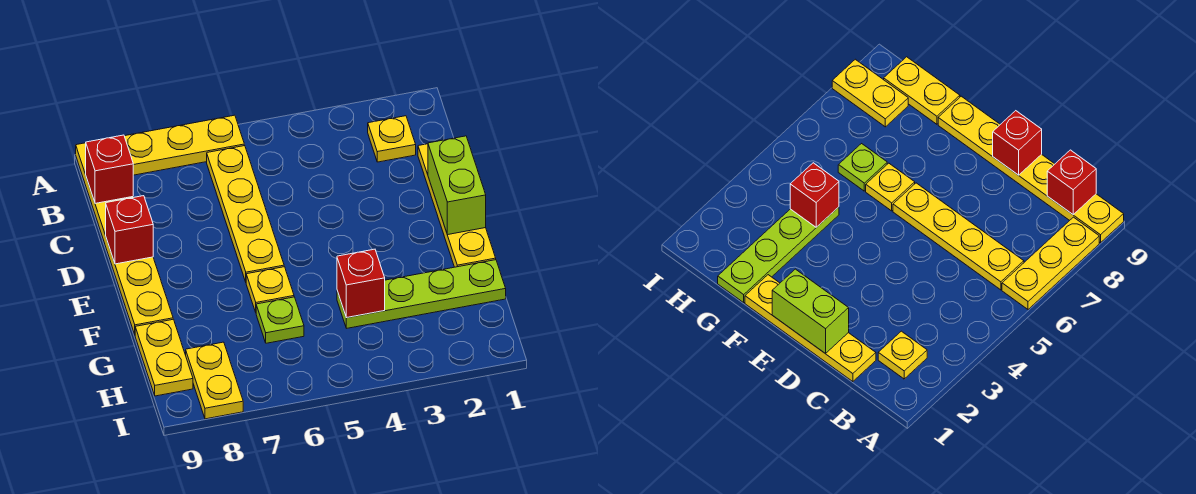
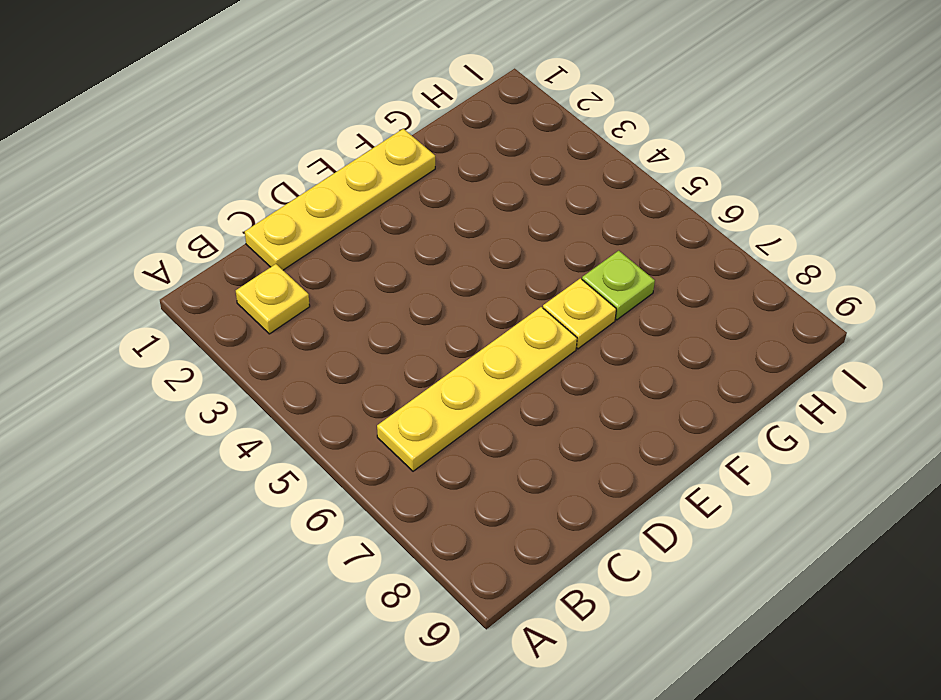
none -> yellow 1x3 plate [125,115,244,175]
none -> yellow 1x6 plate [76,143,173,334]
none -> lime 1x4 plate [337,260,506,328]

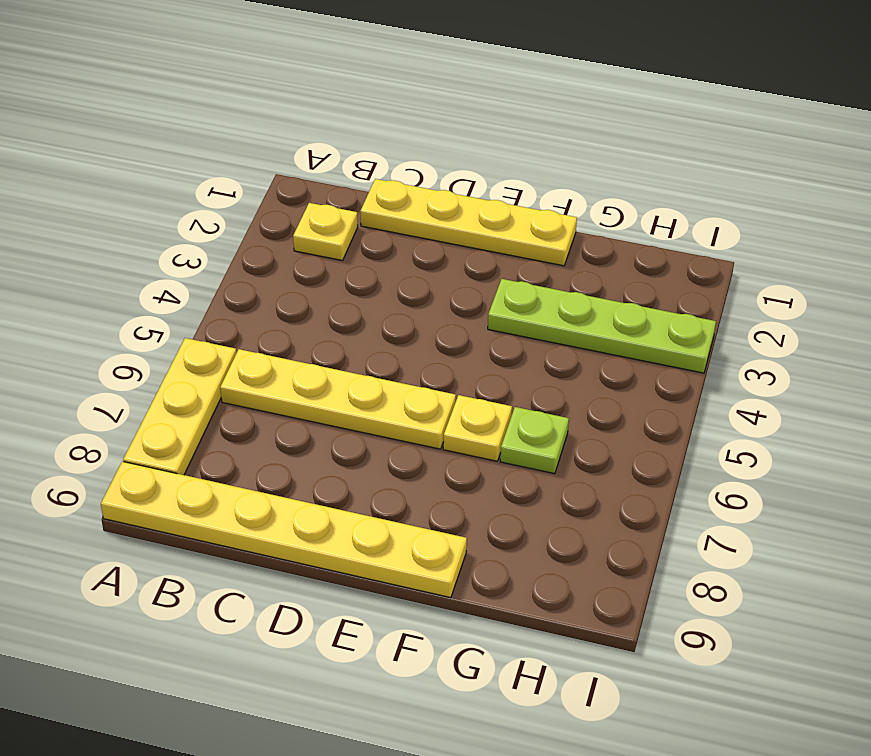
lime 1x4 plate [488,279,716,373] -> lime 1x4 plate turned to [337,260,506,328]
none -> yellow 1x2 plate [135,319,193,396]
none -> yellow 1x2 plate [186,342,243,419]
none -> red 1x1 brick [86,135,133,203]

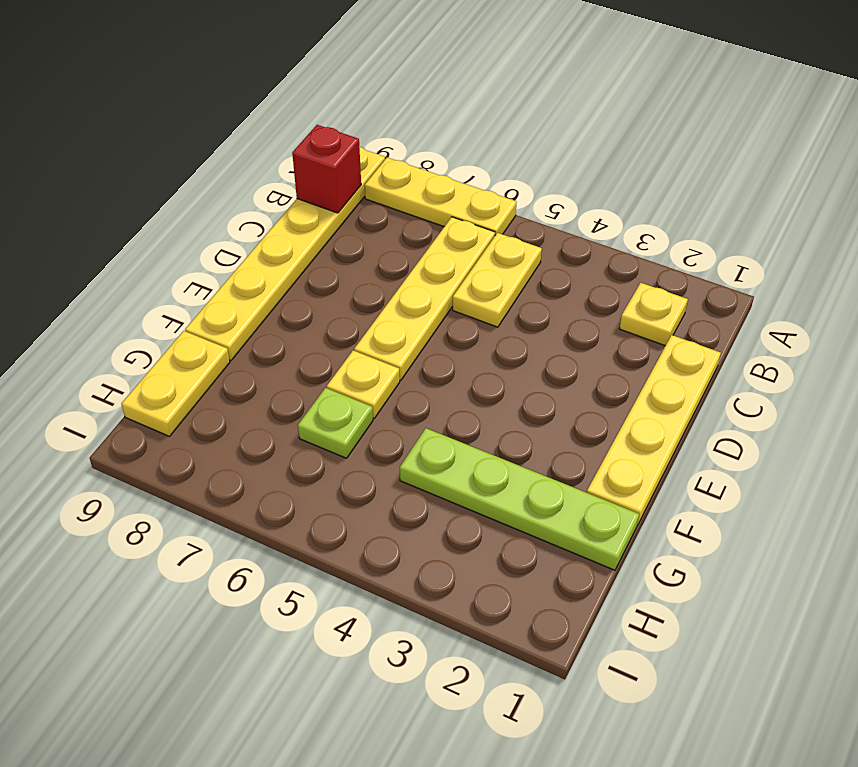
yellow 1x2 plate [453,233,542,327] -> yellow 1x2 plate moved to [186,342,243,419]
none -> lime 1x2 brick [428,136,486,235]
none -> red 1x1 brick [106,196,153,264]
none -> red 1x1 brick [337,249,385,318]

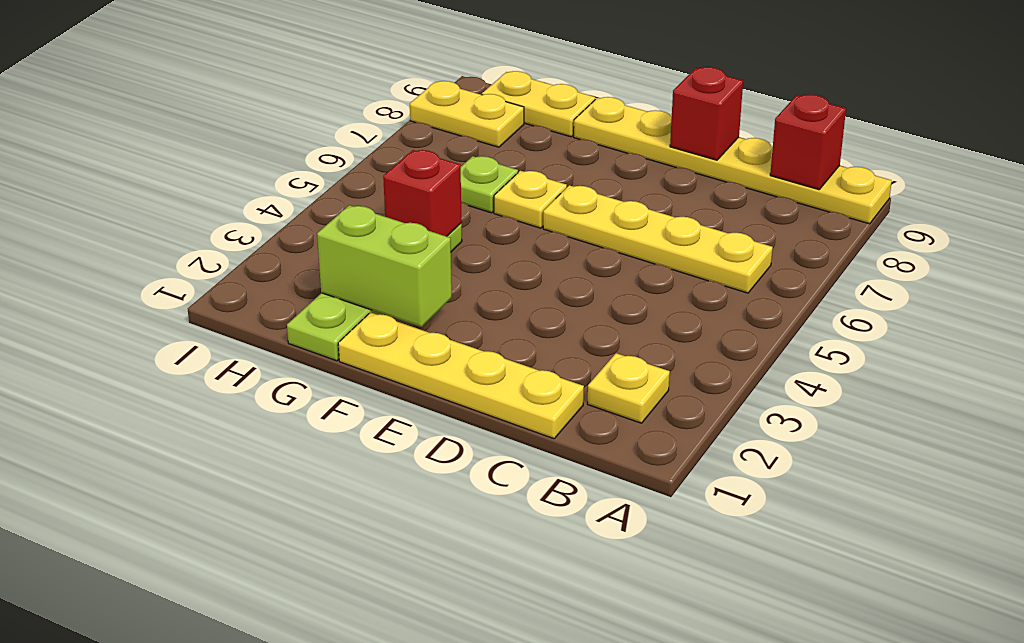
lime 1x2 brick [317,205,452,327] -> lime 1x2 brick moved to [428,136,486,235]
none -> yellow 1x3 plate [125,115,244,175]

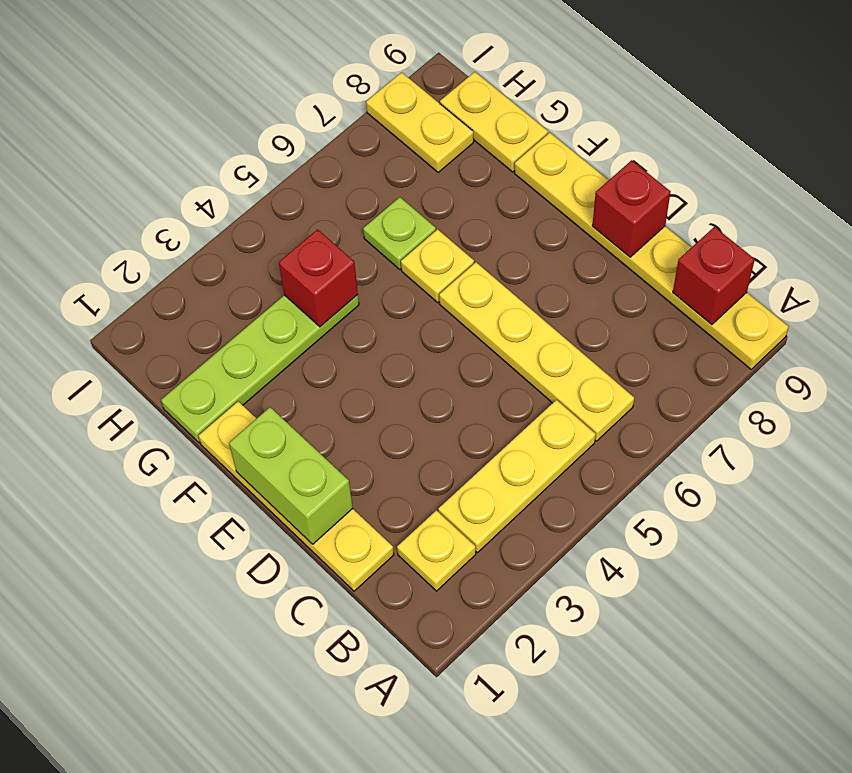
yellow 1x3 plate [438,400,596,553] -> yellow 1x3 plate moved to [125,115,244,175]

